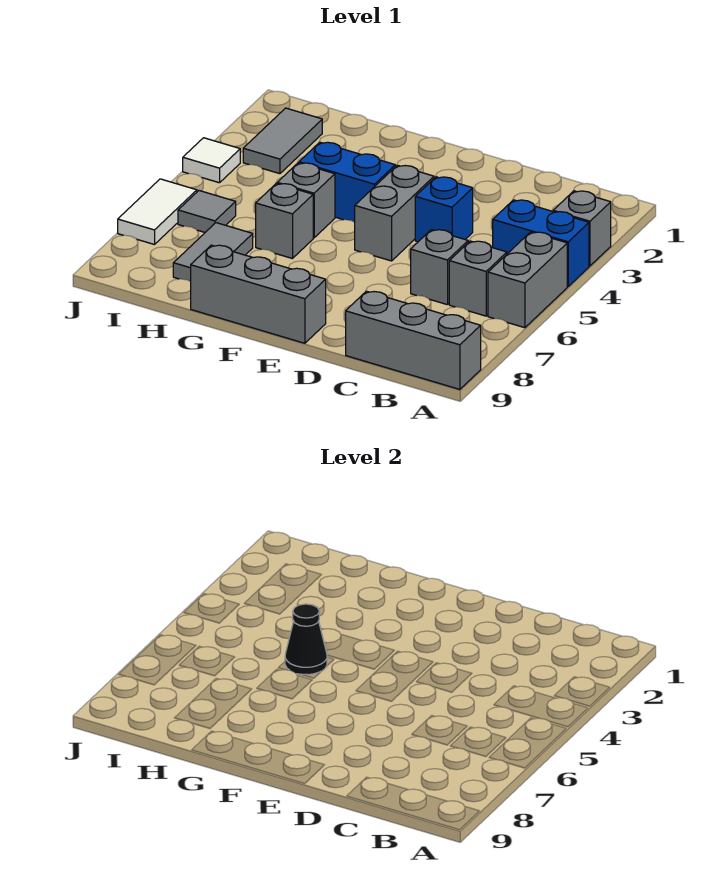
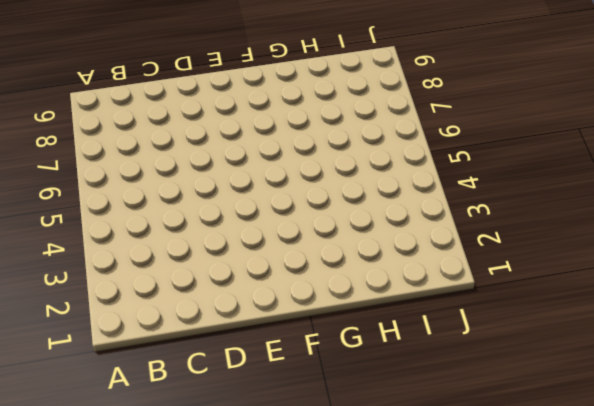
none -> grey 1x1 brick [553,191,611,266]
none -> blue 1x2 brick [493,200,589,286]
none -> grey 1x2 brick [488,232,567,328]

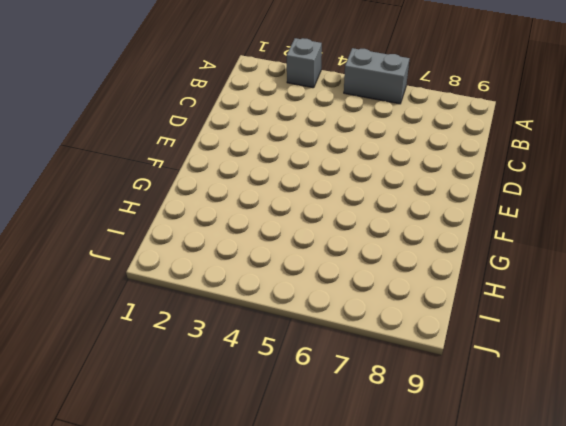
none -> blue 1x2 brick [493,200,589,286]
none -> grey 1x3 brick [346,291,481,389]
none -> grey 1x1 brick [449,241,507,316]

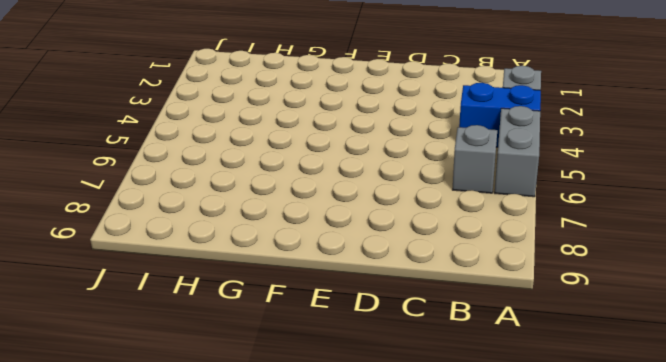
none -> grey 1x3 brick [346,291,481,389]
none -> grey 1x1 brick [411,230,468,305]
none -> blue 1x1 brick [415,177,473,242]

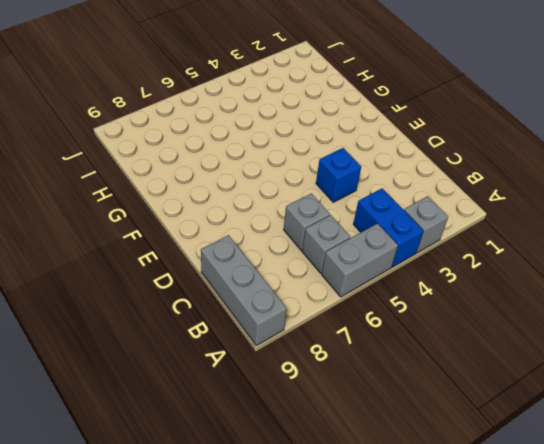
none -> grey 1x2 brick [355,165,434,261]
none -> grey 1x3 brick [191,245,326,343]
none -> blue 1x2 brick [299,142,395,222]

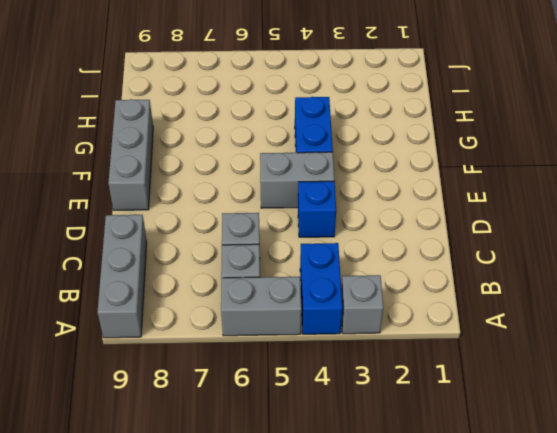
none -> grey 1x1 brick [277,163,335,238]
none -> grey 1x1 brick [256,183,313,259]
none -> grey 1x2 tile [173,223,253,282]

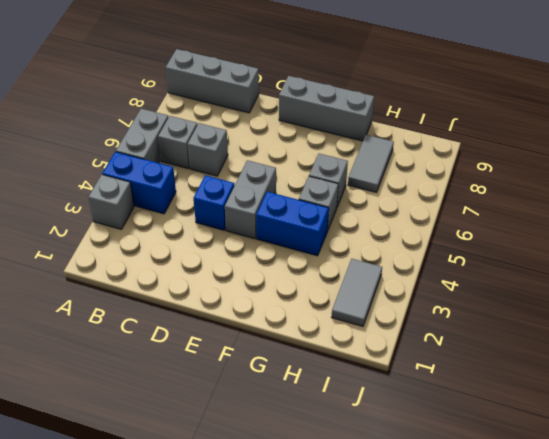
none -> grey 1x1 tile [178,191,236,232]
none -> white 1x1 tile [183,138,240,183]
none -> white 1x2 tile [118,179,197,245]

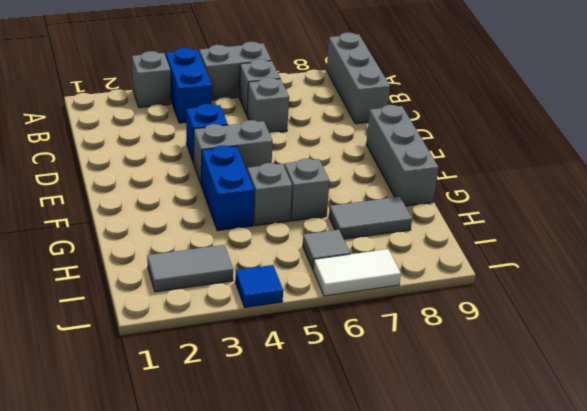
blue 1x1 tile [235,265,283,308] -> white 1x1 tile [183,138,240,183]
none -> black 1x1 cone [285,604,327,675]

